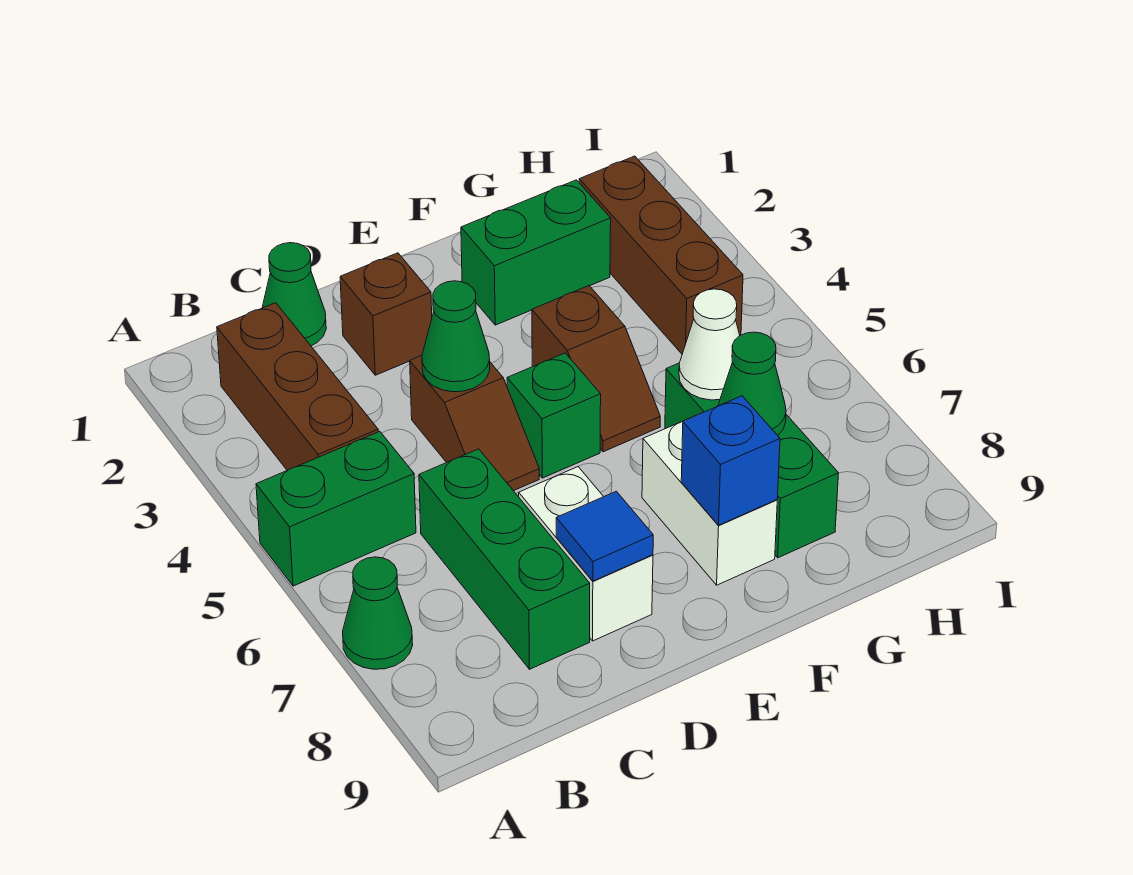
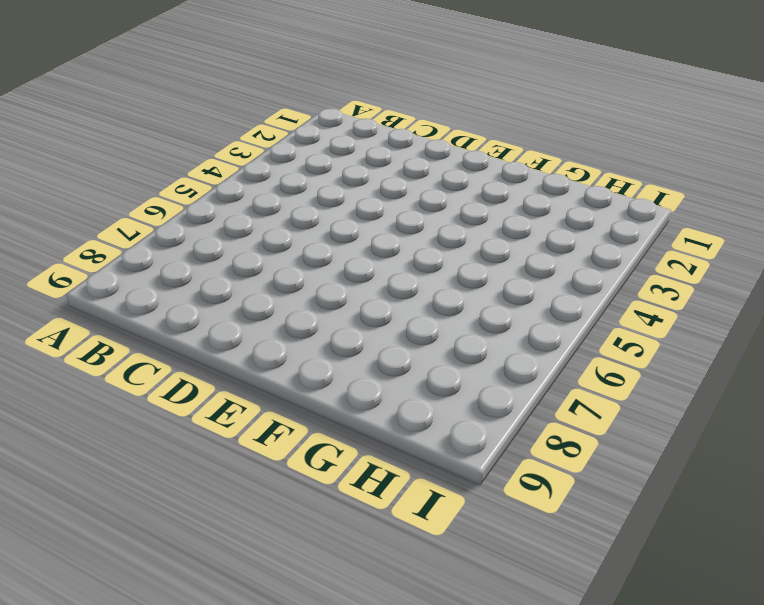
none -> green 1x2 brick [256,431,416,586]
none -> green 1x1 cone [343,557,413,669]
none -> brown 1x3 brick [217,303,378,471]

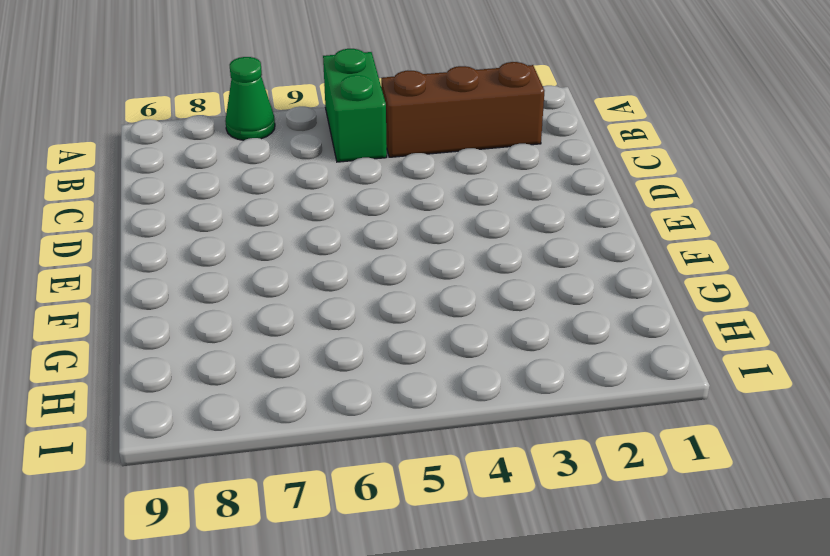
none -> green 1x1 cone [262,243,326,346]
none -> green 1x3 brick [419,449,590,669]
none -> brown 1x1 brick [340,253,432,375]

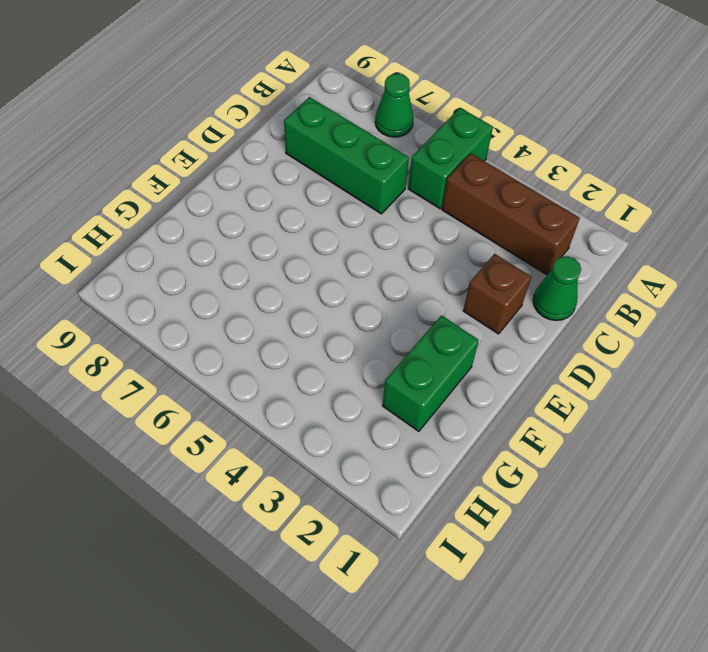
none -> brown 1x2 slope [410,356,539,491]
none -> white 1x2 brick [519,467,653,641]
none -> green 1x1 brick [507,353,601,478]

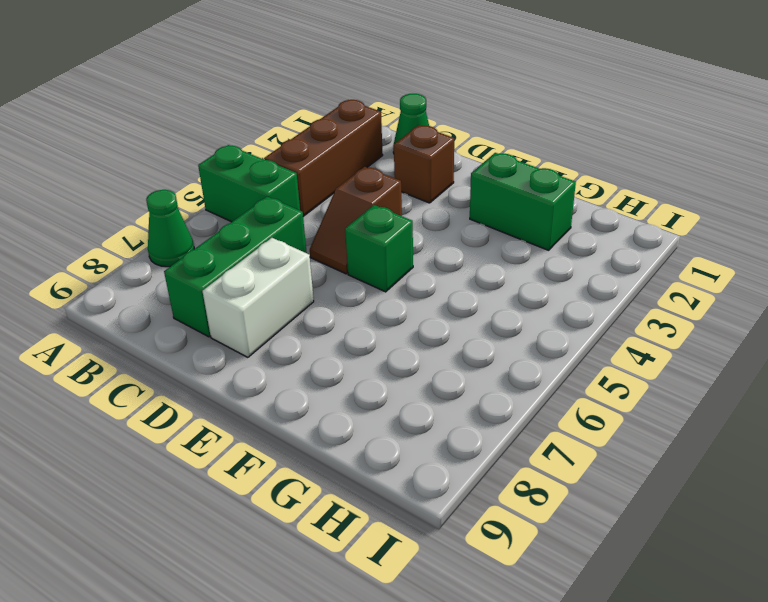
none -> brown 1x2 slope [532,286,660,452]
none -> white 1x2 brick [642,417,777,585]
none -> green 1x3 brick [665,363,839,558]

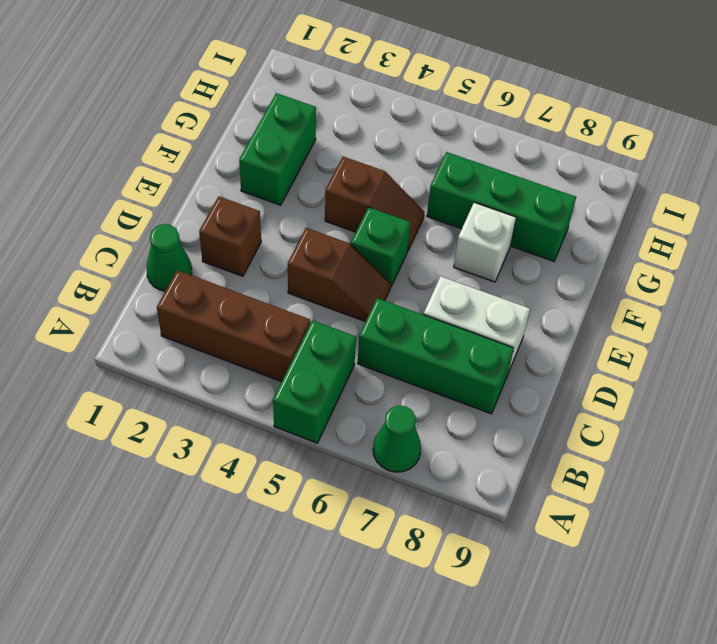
white 1x1 brick [454,202,516,282] -> white 1x2 brick [642,417,777,585]
none -> brown 1x3 brick [579,156,743,354]
none -> green 1x1 cone [422,281,490,392]
none -> blue 1x1 tile [556,491,653,581]

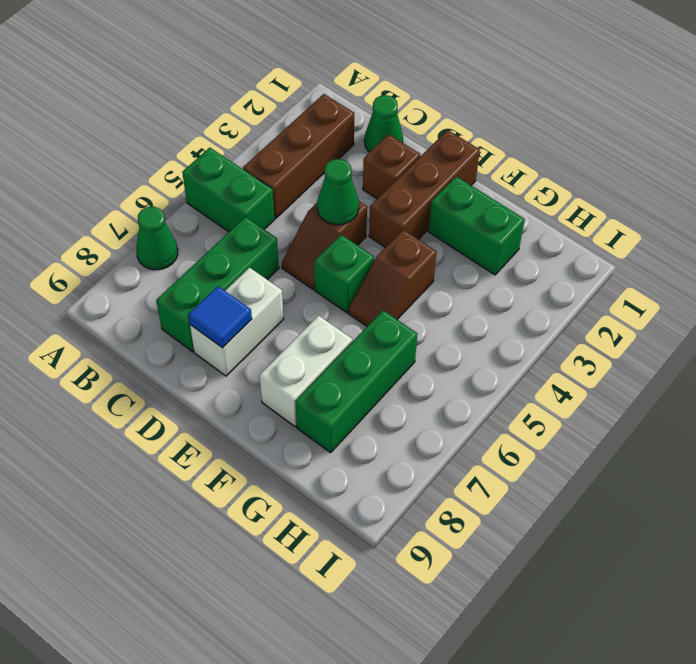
brown 1x3 brick [369,130,480,248] -> brown 1x3 brick moved to [579,156,743,354]
none -> blue 1x1 brick [681,396,780,525]
none -> white 1x1 cone [679,289,740,400]
none -> green 1x1 cone [718,332,786,435]

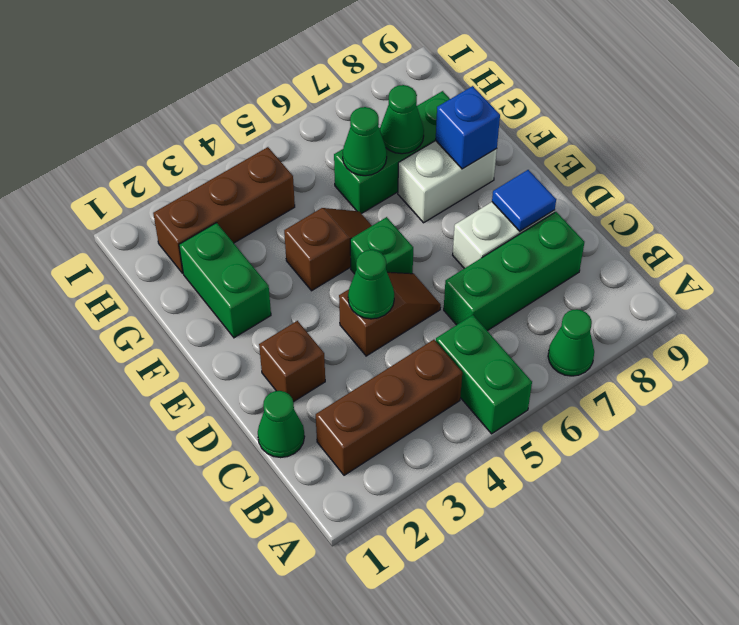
green 1x1 cone [343,107,387,176] -> white 1x1 cone [679,289,740,400]

